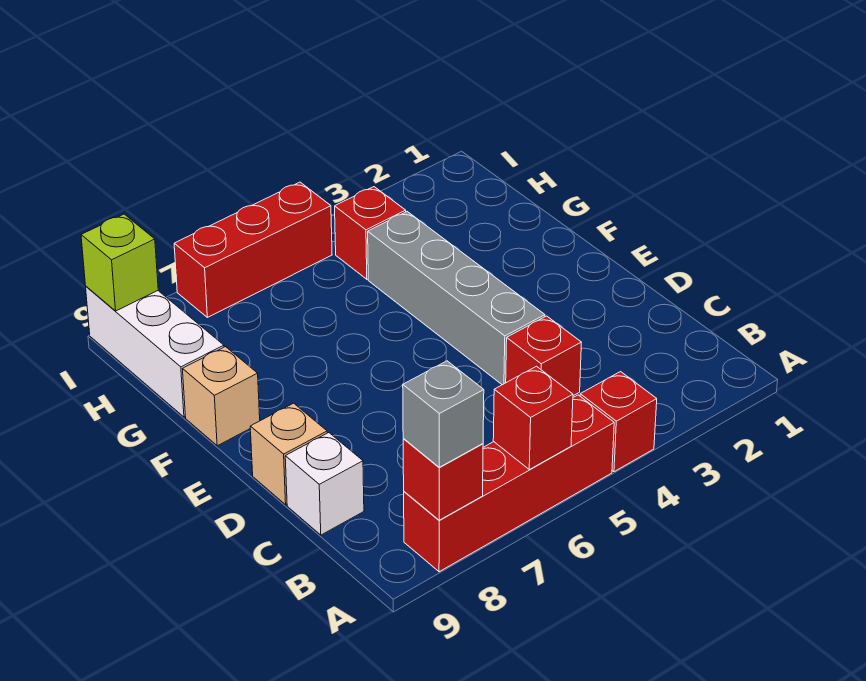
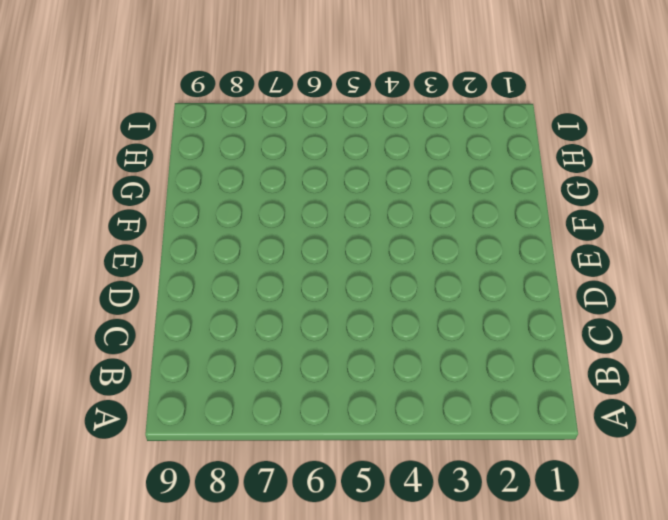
none -> red 1x1 brick [580,372,657,472]
none -> red 1x4 brick [404,395,614,572]
none -> red 1x1 brick [506,316,581,396]

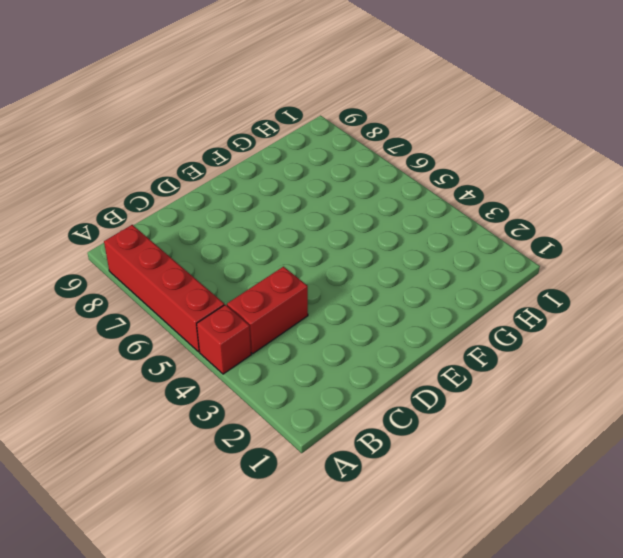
red 1x2 brick [227,267,308,354] -> red 1x1 brick [506,316,581,396]
none -> white 1x1 brick [285,433,364,535]
none -> grey 1x4 brick [368,212,545,385]
none -> tan 1x1 brick [250,403,327,505]

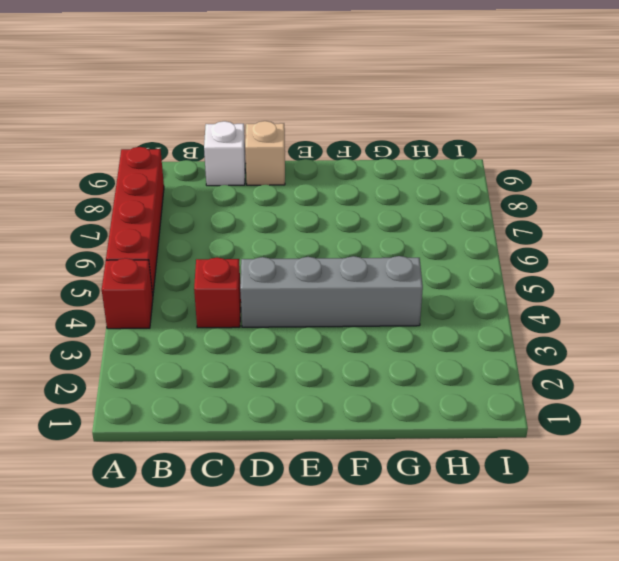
none -> tan 1x1 brick [183,347,260,446]
none -> white 1x3 brick [86,287,224,417]
none -> red 1x1 brick [335,187,406,279]

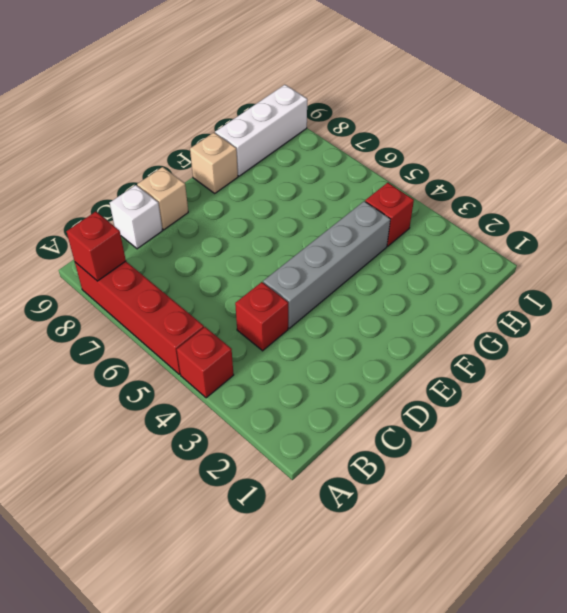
none -> red 1x3 brick [174,182,332,317]
none -> red 1x1 brick [493,366,573,470]
none -> lime 1x1 brick [81,214,158,311]

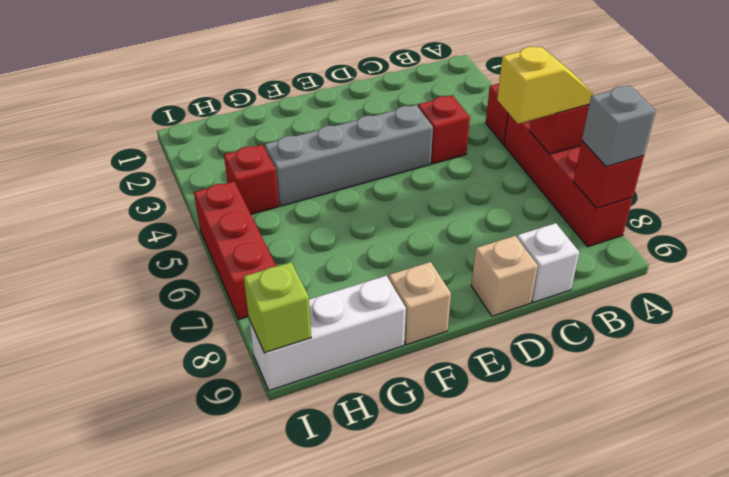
yellow 1x2 slope [497,47,594,124] -> none

